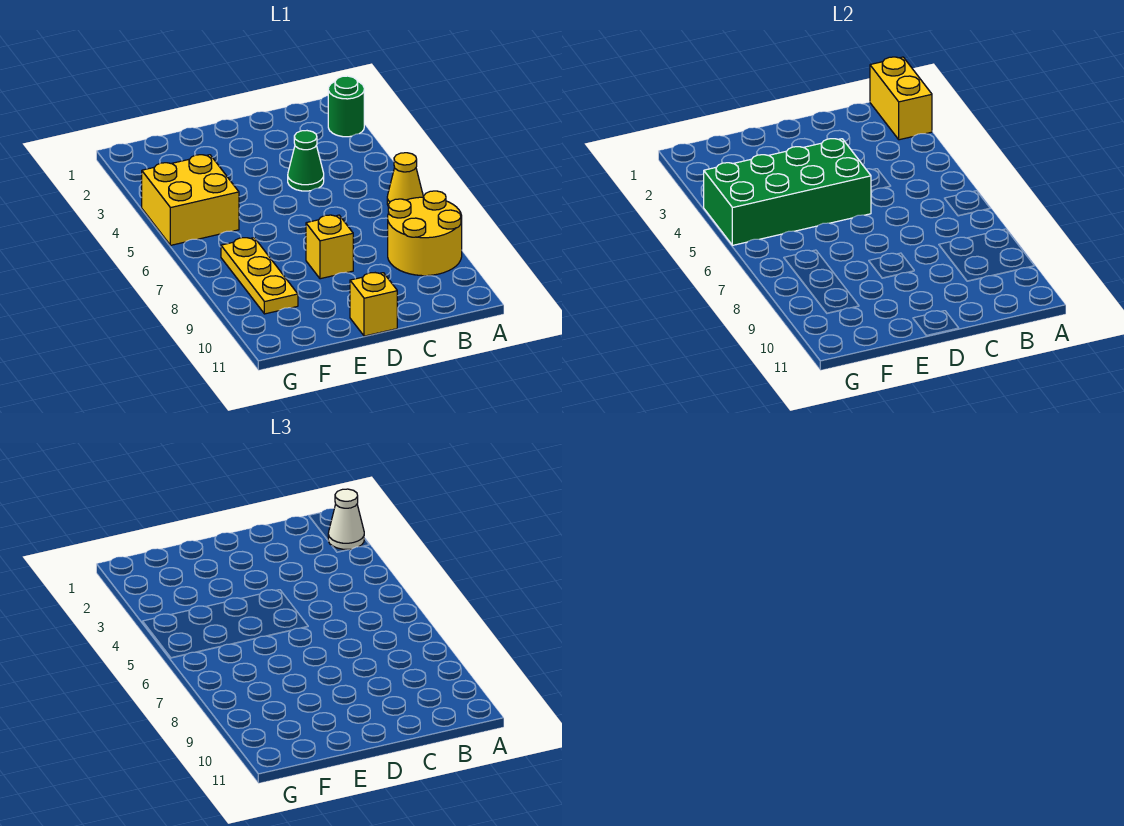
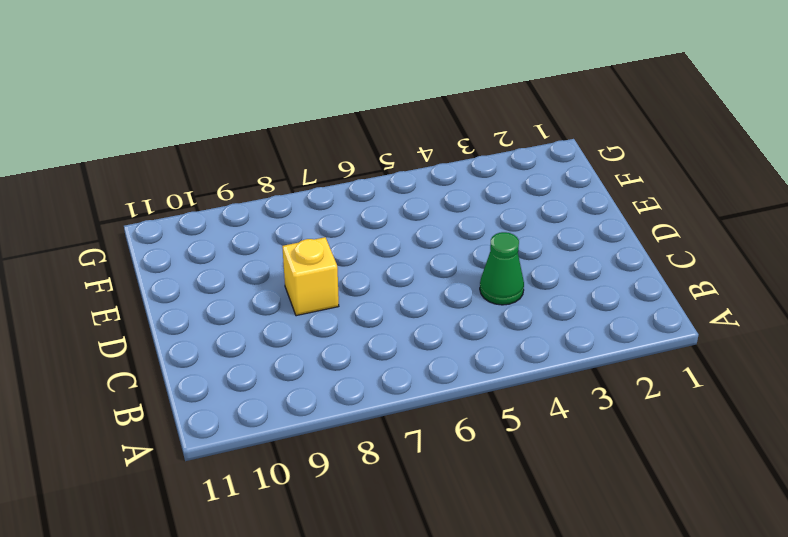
none -> green 1x1 round brick [328,76,364,137]
none -> yellow 1x1 cone [387,153,423,205]

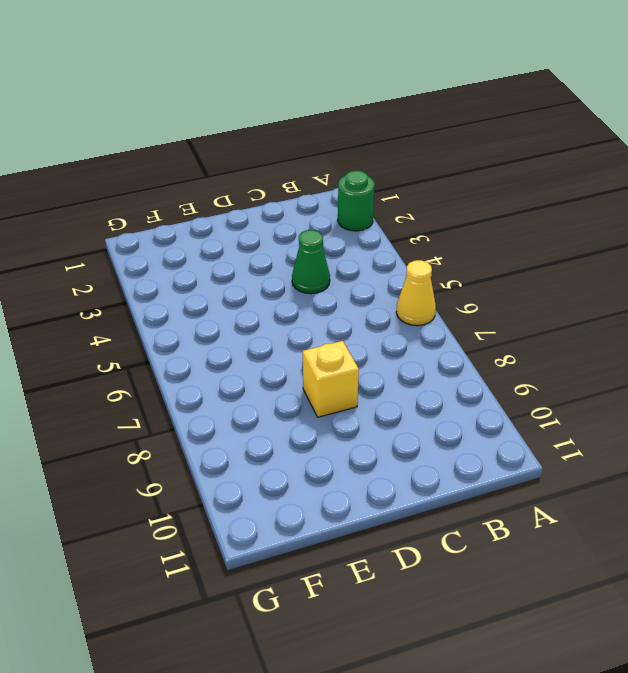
none -> yellow 2x2 round brick [388,191,462,276]
none -> yellow 1x1 brick [350,273,397,336]

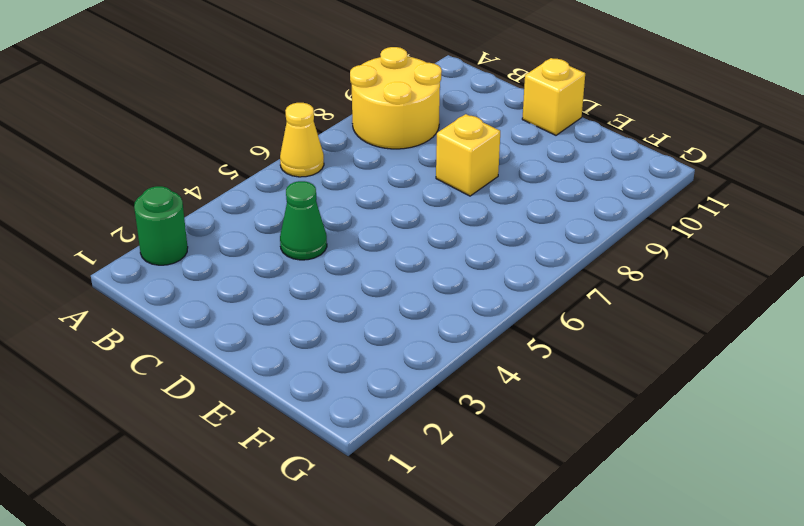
none -> yellow 2x2 brick [142,155,239,245]
none -> yellow 1x3 plate [221,238,298,314]

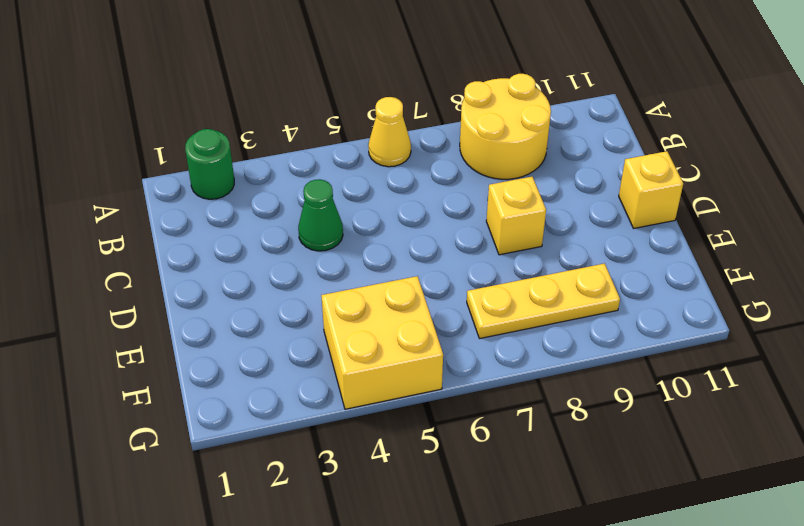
none -> yellow 1x2 brick [870,57,932,140]
none -> green 2x4 brick [704,139,871,245]

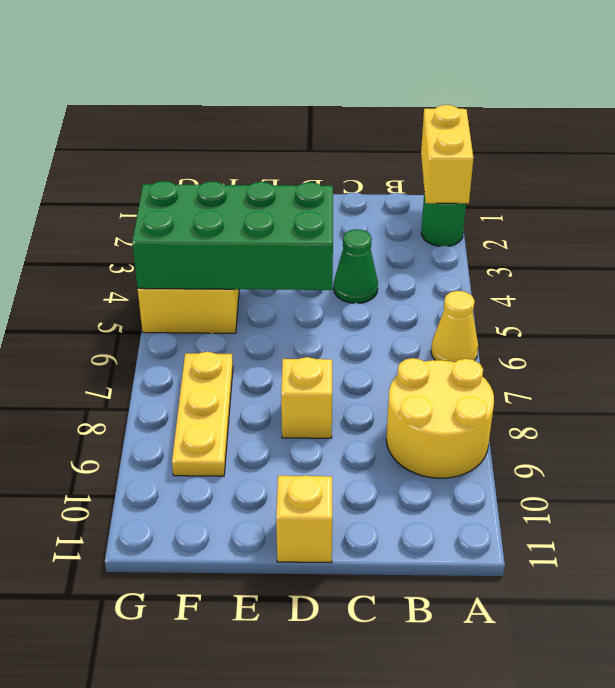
none -> white 1x1 cone [328,489,364,550]

